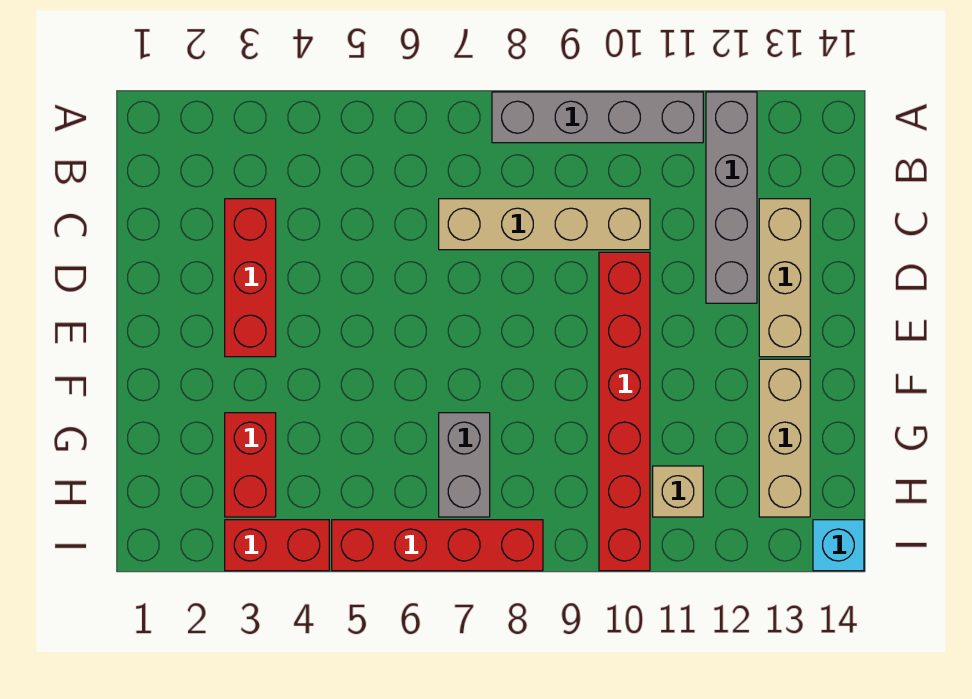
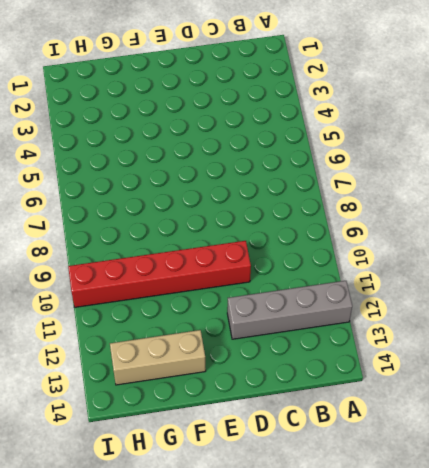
none -> grey 1x4 brick [492,92,703,143]
none -> red 1x3 brick [225,199,276,357]
none -> tan 1x4 brick [439,199,650,250]

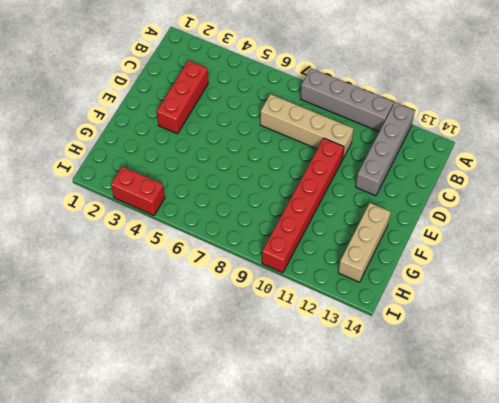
none -> tan 1x3 brick [759,199,810,357]
none -> red 1x2 brick [225,413,276,517]
none -> grey 1x2 brick [439,413,490,517]

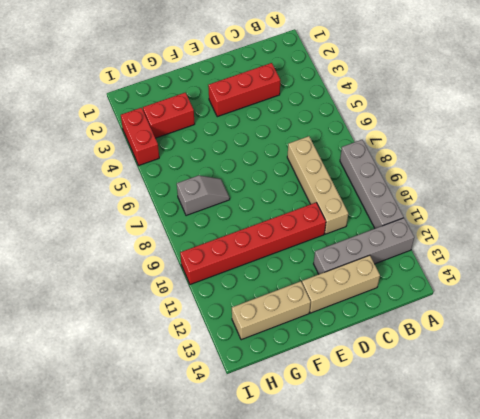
grey 1x2 slope [177,175,230,216] -> grey 1x2 brick [439,413,490,517]
none -> tan 1x1 brick [653,466,703,517]
none -> red 1x4 brick [332,520,543,571]
none -> cyan 1x1 brick [813,520,864,571]

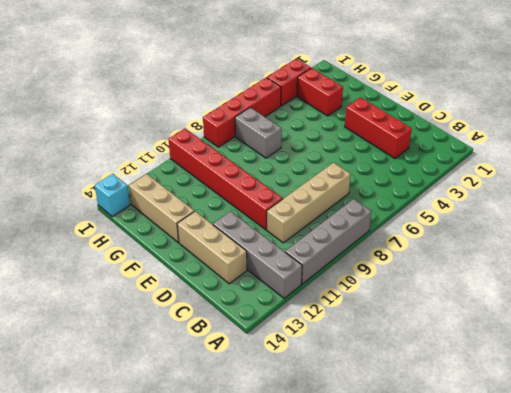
none -> tan 1x1 brick [653,466,703,517]

